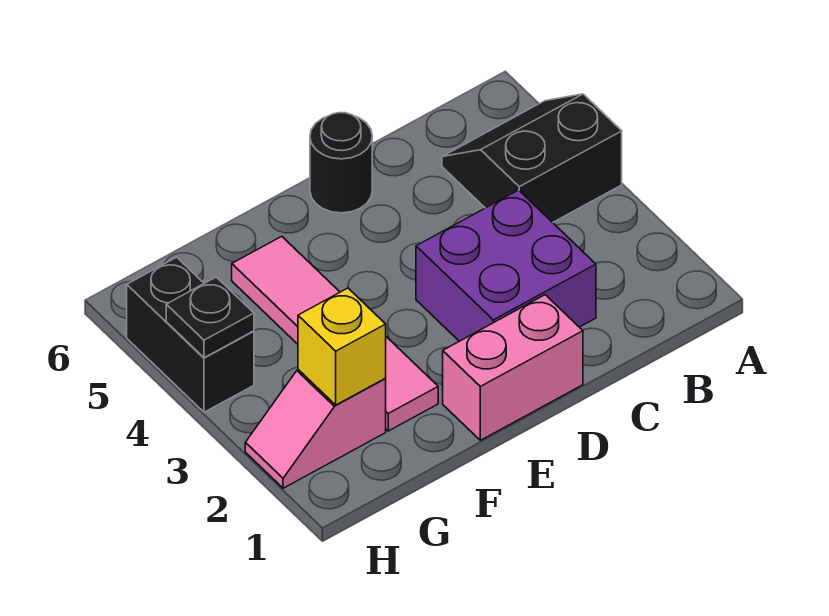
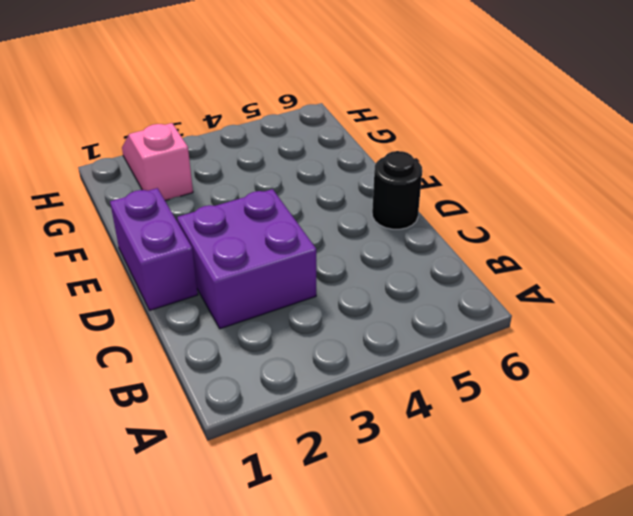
purple 1x2 brick [110,188,198,310] -> pink 1x2 brick [443,295,583,440]
none -> black 2x2 slope [442,94,622,223]
none -> pink 1x4 tile [232,236,438,431]

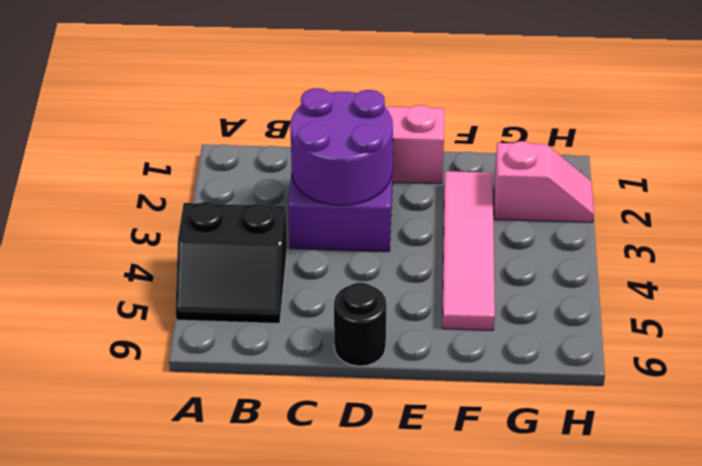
purple 2x2 round brick [290,88,393,205] -> none
none -> black 1x2 brick [127,257,254,412]
none -> yellow 1x1 brick [298,288,386,405]

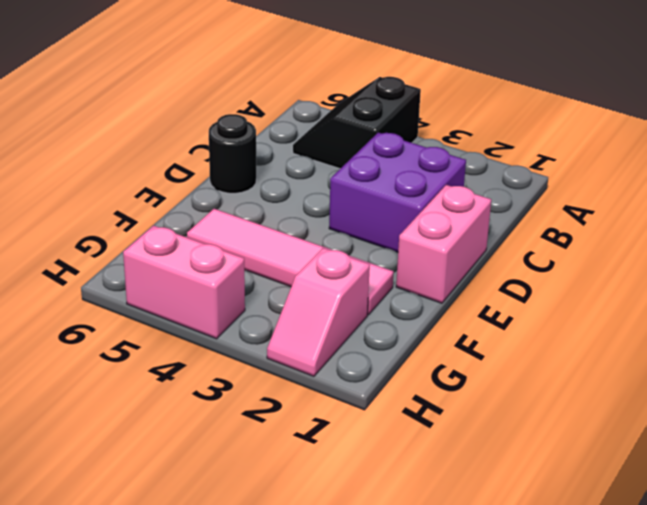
pink 1x2 brick [123,226,245,339] -> black 1x2 brick [127,257,254,412]
none -> yellow 1x1 brick [298,288,386,405]
none -> black 1x1 plate [166,277,254,358]

